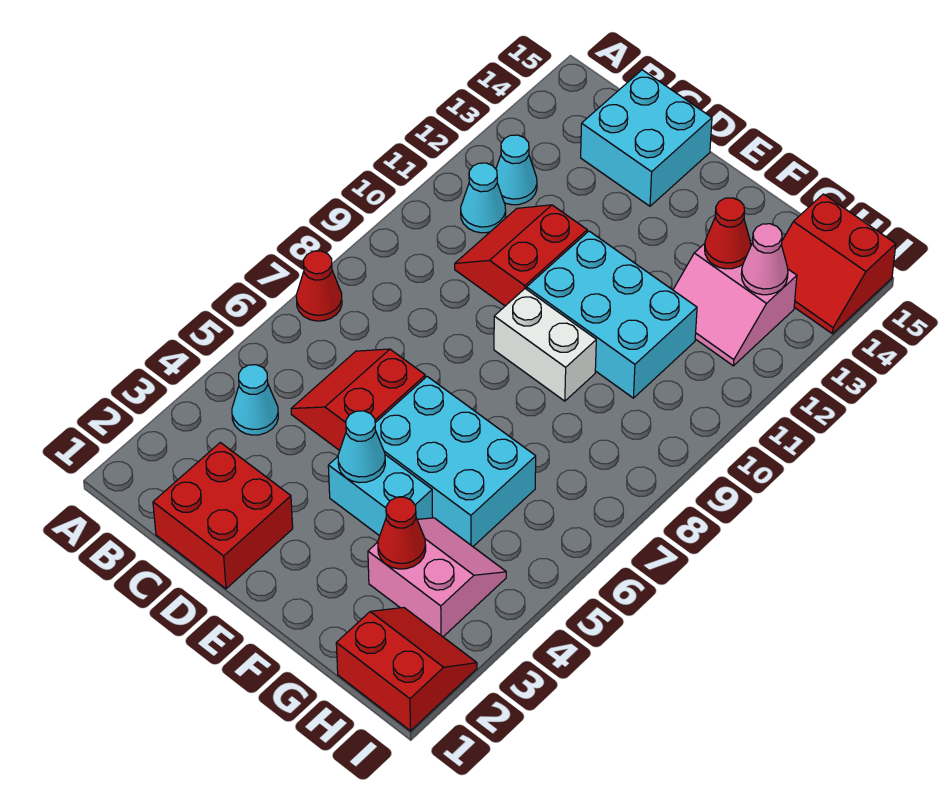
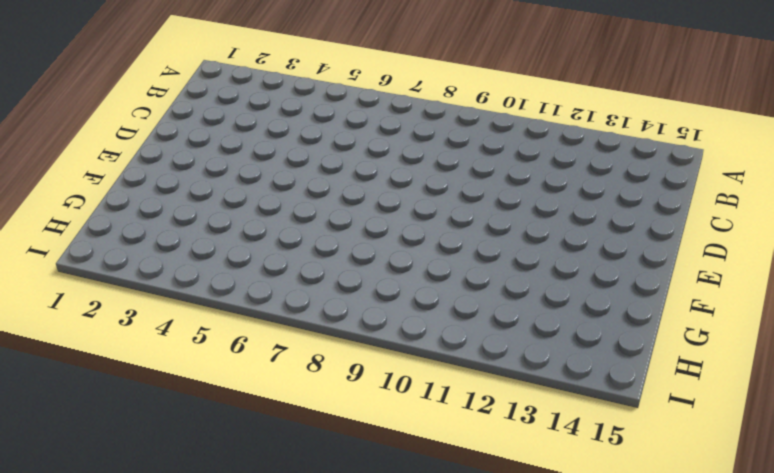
none -> red 1x1 cone [296,251,342,321]
none -> cyan 1x1 cone [232,365,278,435]
none -> cyan 1x1 cone [461,163,506,233]

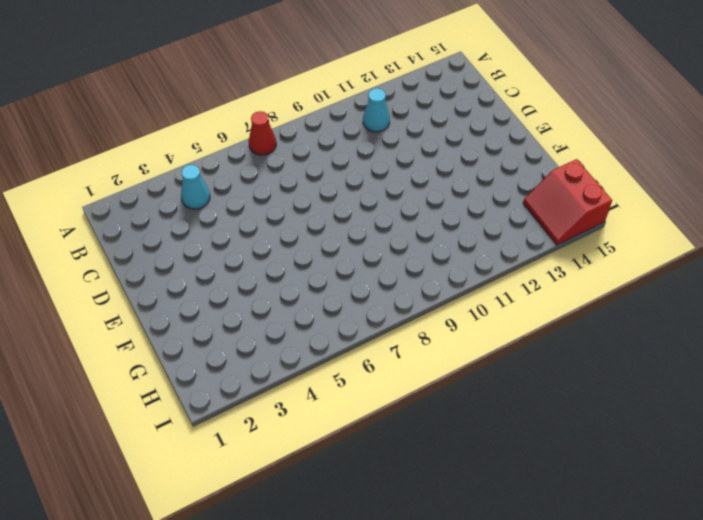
none -> cyan 1x1 cone [496,135,537,205]
none -> red 2x2 brick [153,442,293,589]
none -> red 2x2 slope [291,349,425,451]

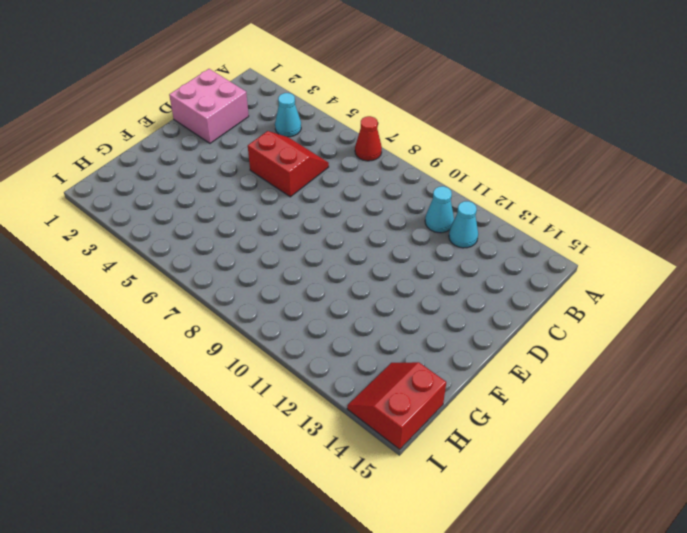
pink 2x2 brick [169,69,249,143] -> red 2x2 brick [153,442,293,589]
none -> red 2x2 slope [455,205,587,306]
none -> cyan 2x2 brick [581,70,712,206]
none -> cyan 1x2 brick [328,455,433,536]

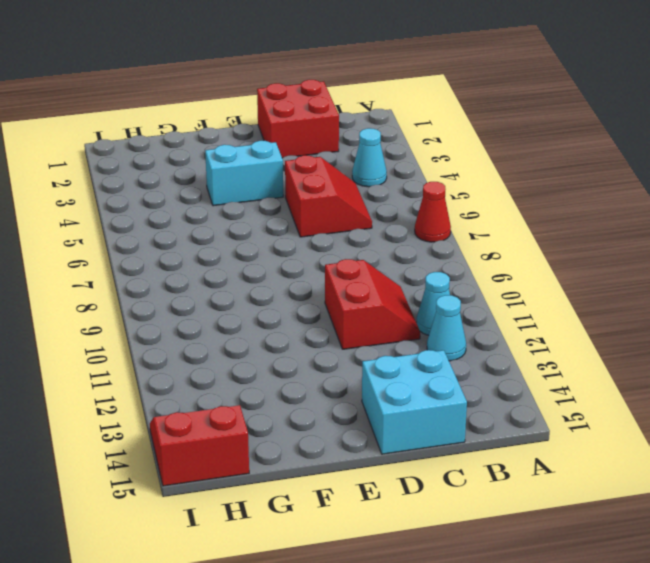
none -> cyan 2x3 brick [375,377,536,546]
none -> white 1x2 brick [494,289,596,401]
none -> cyan 2x3 brick [527,231,697,398]

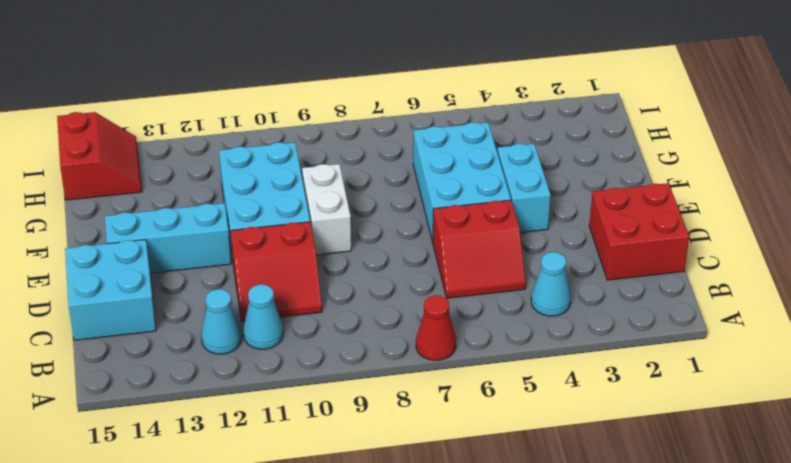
cyan 1x3 brick [104,203,231,273] -> none
none -> pink 2x2 slope [368,518,506,637]
none -> pink 2x2 slope [673,243,797,366]
none -> red 2x2 slope [336,608,477,731]

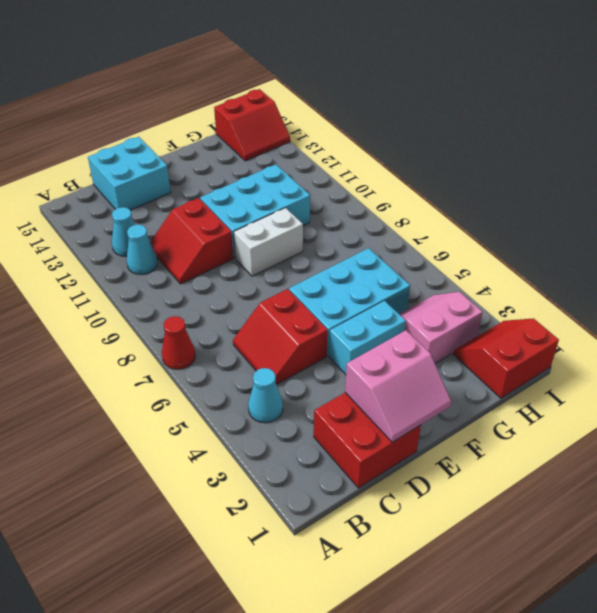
pink 2x2 slope [345,330,451,442] -> pink 2x2 slope moved to [673,243,797,366]
none -> cyan 1x1 cone [338,411,385,483]
none -> red 1x1 cone [378,497,426,569]
none -> red 1x1 cone [705,198,751,269]

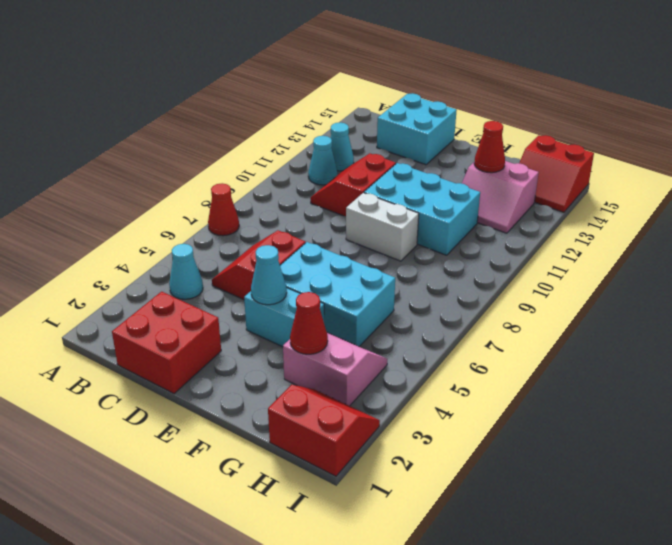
none -> pink 1x1 cone [741,224,788,295]

